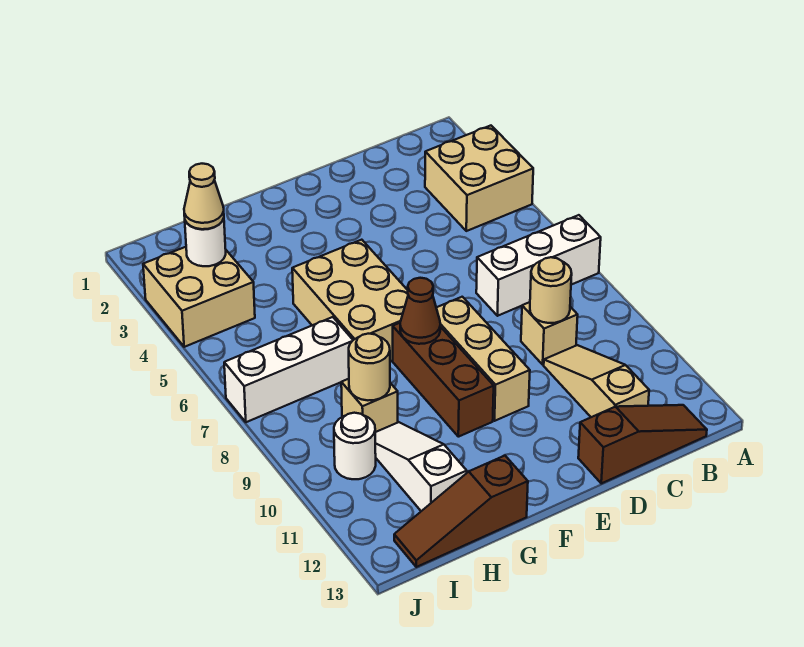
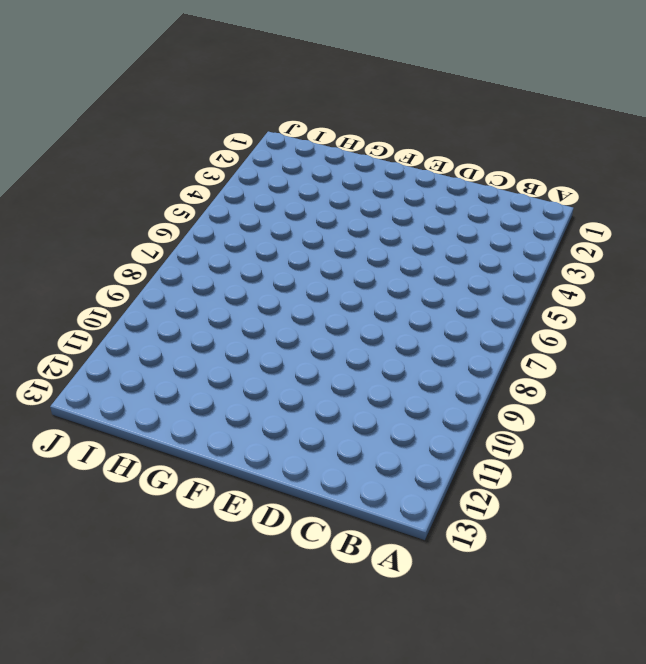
none -> tan 2x2 brick [425,126,533,231]
none -> white 1x3 brick [476,215,601,316]
none -> brown 1x3 slope [578,405,707,483]

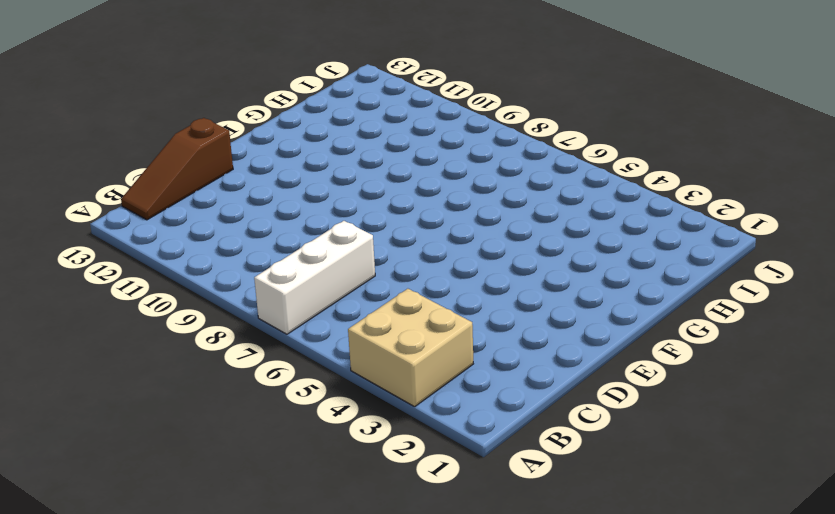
none -> tan 1x1 brick [521,302,578,365]
none -> tan 1x3 slope [544,345,649,417]
none -> tan 1x3 brick [436,297,530,421]

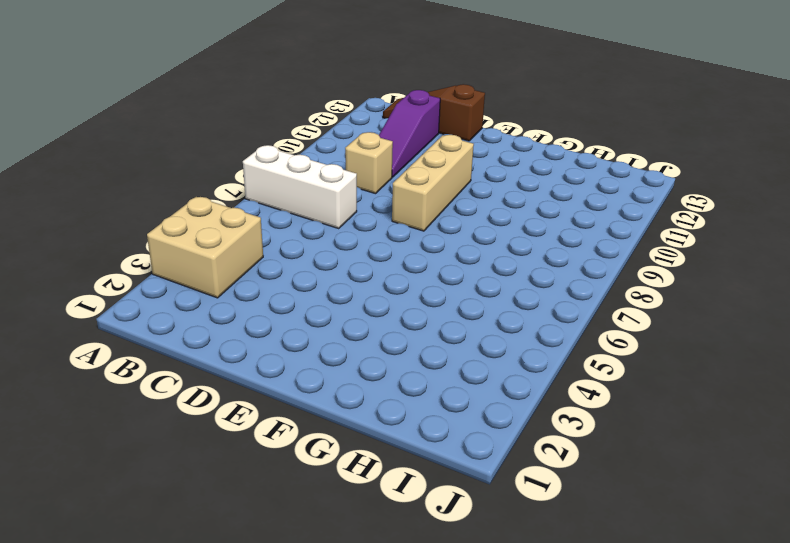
purple 1x3 slope [379,90,440,177] -> tan 1x3 slope [544,345,649,417]
none -> tan 2x3 brick [292,240,408,361]
none -> brown 1x3 brick [393,323,494,437]
none -> brown 1x3 slope [394,456,528,567]

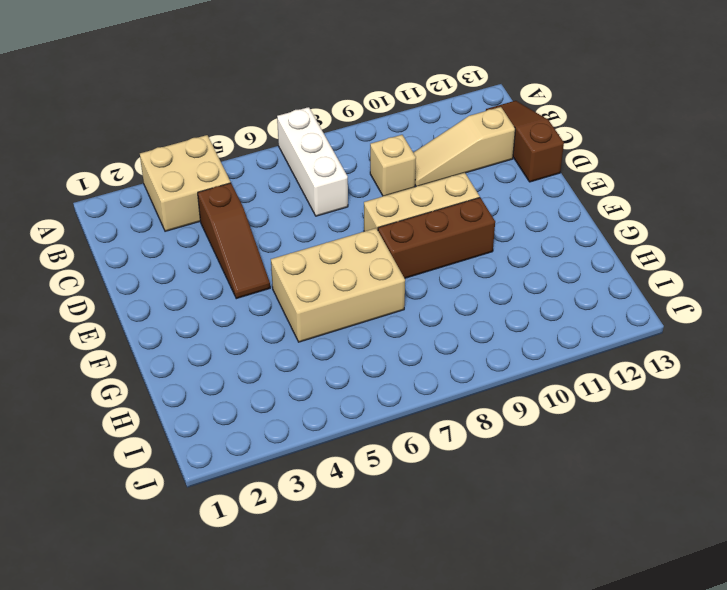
brown 1x3 slope [198,183,270,299] -> brown 1x3 slope moved to [394,456,528,567]
none -> white 1x3 brick [224,317,353,422]
none -> tan 1x1 brick [341,379,398,432]
none -> white 1x3 slope [375,422,467,511]

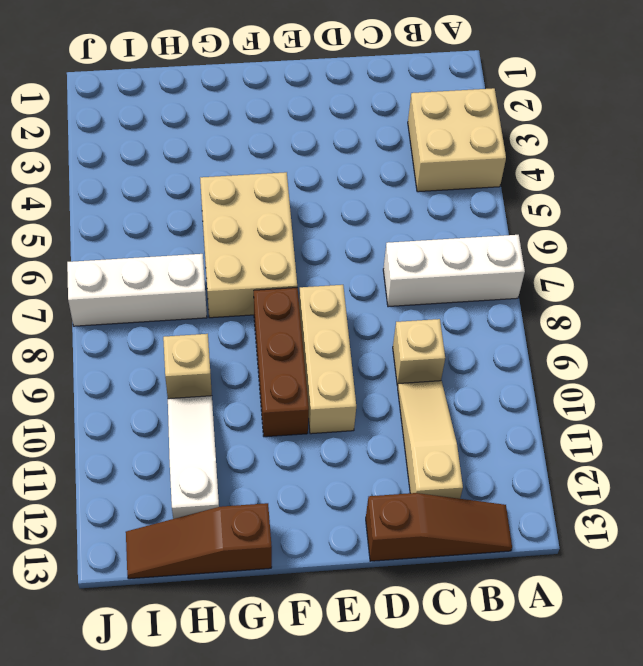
none -> tan 2x2 brick [143,247,255,347]
none -> white 1x1 round brick [334,413,376,479]
none -> tan 1x1 round brick [530,257,572,323]

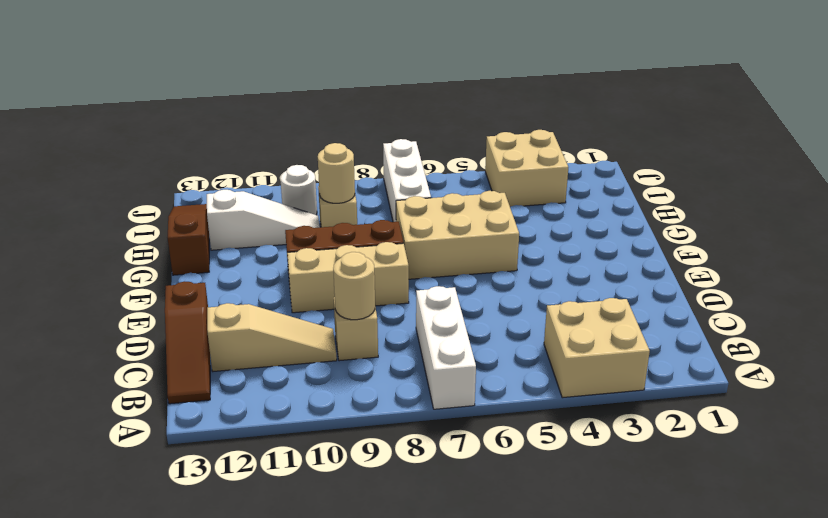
none -> brown 1x1 cone [400,278,440,344]
none -> white 1x1 round brick [185,218,226,266]
none -> tan 1x1 cone [184,164,224,229]

